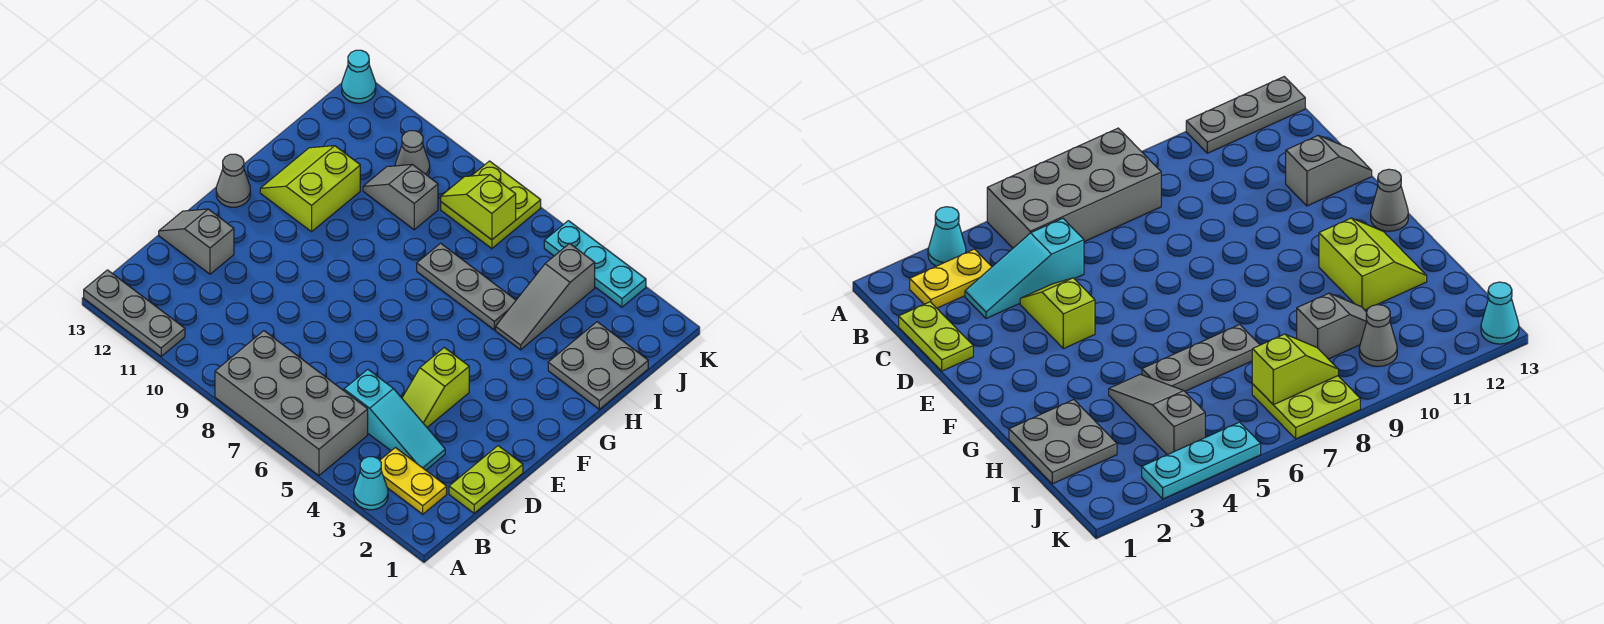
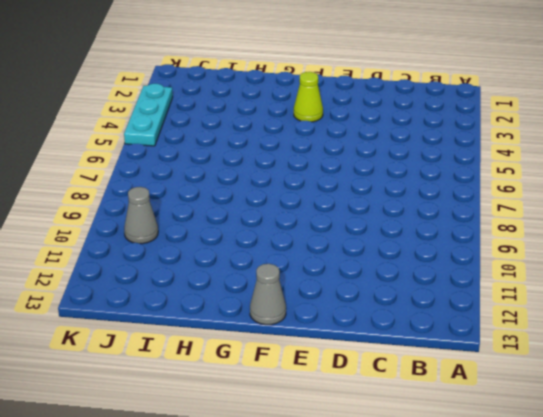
lime 1x1 cone [294,72,323,122] -> none
none -> cyan 1x1 cone [354,457,388,510]
none -> grey 2x4 brick [215,331,368,476]
none -> grey 1x3 plate [84,270,185,356]

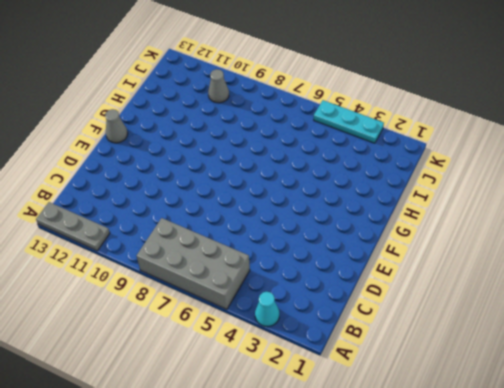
none -> yellow 1x2 plate [380,448,447,514]
none -> lime 1x2 plate [449,446,523,513]
none -> cyan 1x3 slope [344,369,445,470]

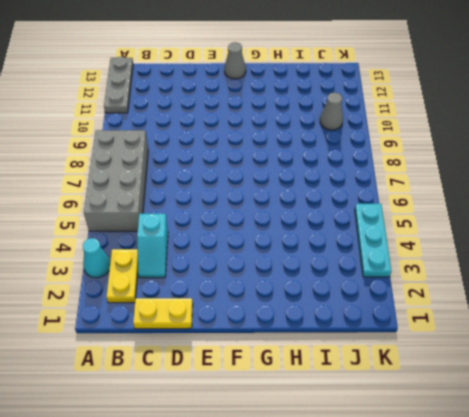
yellow 1x2 plate [133,298,193,329] -> lime 1x2 plate [449,446,523,513]
cyan 1x2 slope [137,214,168,278] -> cyan 1x3 slope [344,369,445,470]
none -> lime 1x2 slope [402,348,469,427]
none -> grey 1x2 slope [159,209,234,274]
none -> lime 2x2 slope [260,146,360,232]

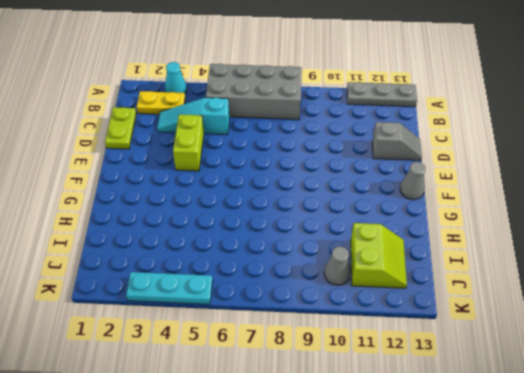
lime 1x2 brick [173,115,204,171] -> lime 1x2 slope [402,348,469,427]
lime 2x2 slope [351,223,407,288] -> lime 2x2 slope moved to [260,146,360,232]
none -> grey 2x2 plate [548,322,648,409]
none -> grey 1x3 slope [496,243,595,350]
none -> grey 1x3 plate [417,243,516,330]

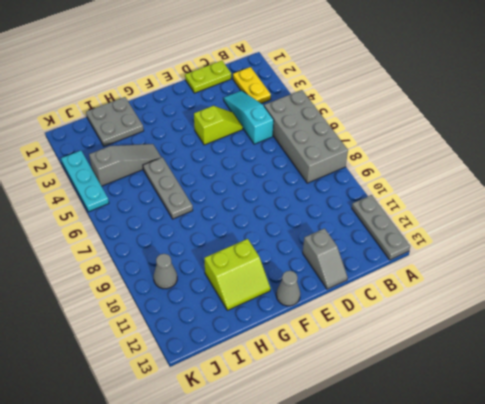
none -> cyan 1x1 cone [354,457,388,510]
none -> grey 1x2 slope [363,165,438,230]
none -> lime 2x2 plate [441,161,541,249]

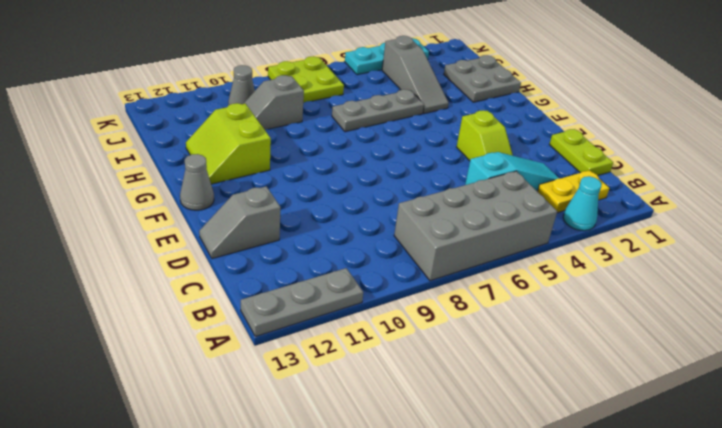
none -> cyan 1x1 cone [342,50,376,103]
none -> lime 1x2 slope [441,175,516,240]

